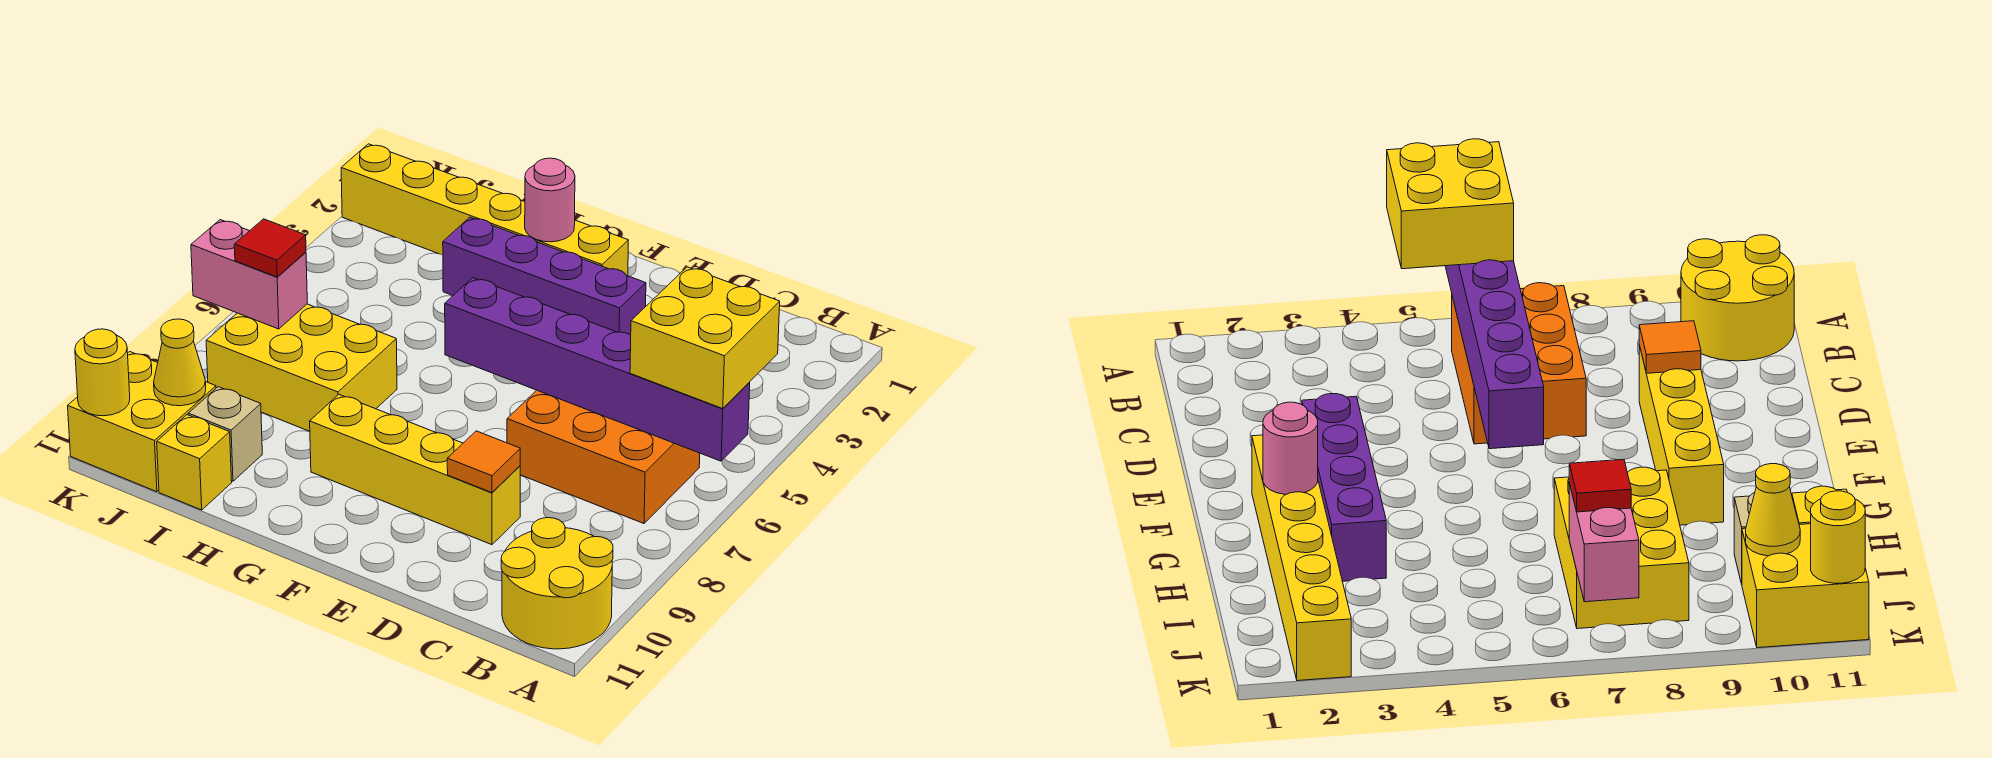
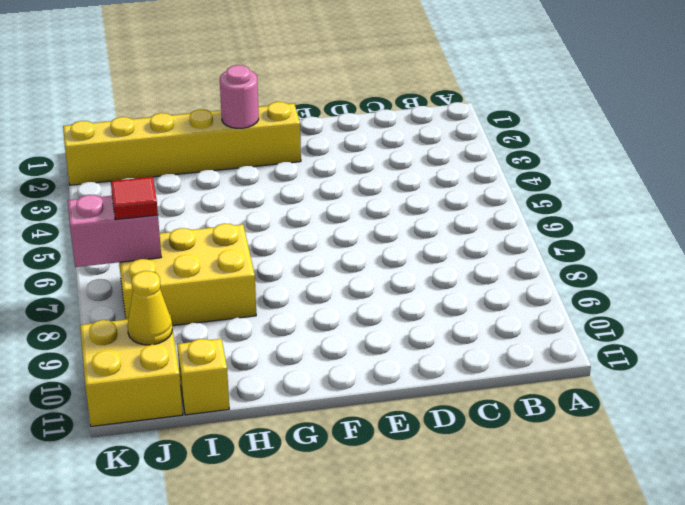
none -> yellow 2x2 round brick [501,518,613,649]
none -> orange 2x3 brick [507,390,700,524]
none -> yellow 1x4 brick [310,394,520,545]

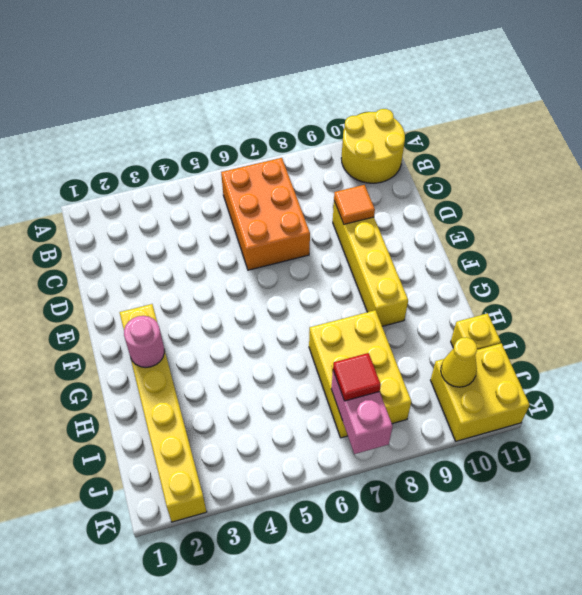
none -> purple 1x4 brick [443,217,646,335]
none -> tan 1x1 brick [188,387,262,481]
none -> purple 1x6 brick [445,278,750,461]

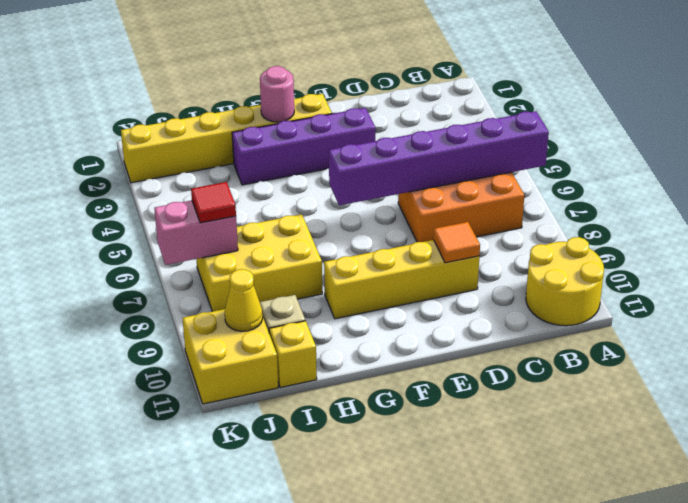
none -> yellow 1x1 round brick [75,329,130,416]
none -> yellow 2x2 brick [630,267,780,409]

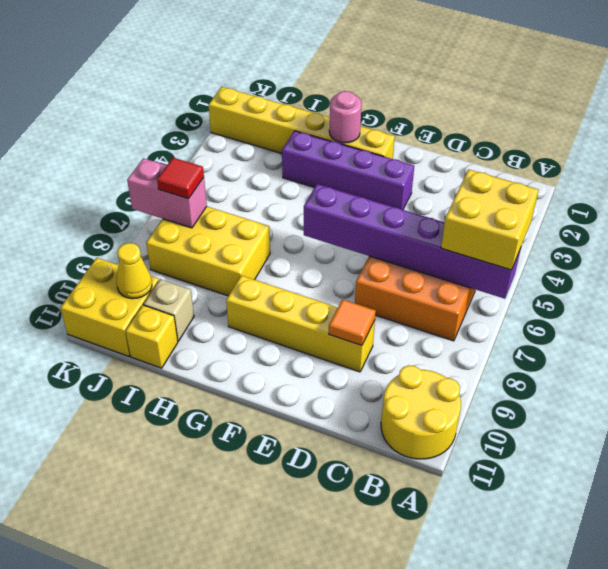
none -> yellow 1x1 round brick [75,329,130,416]

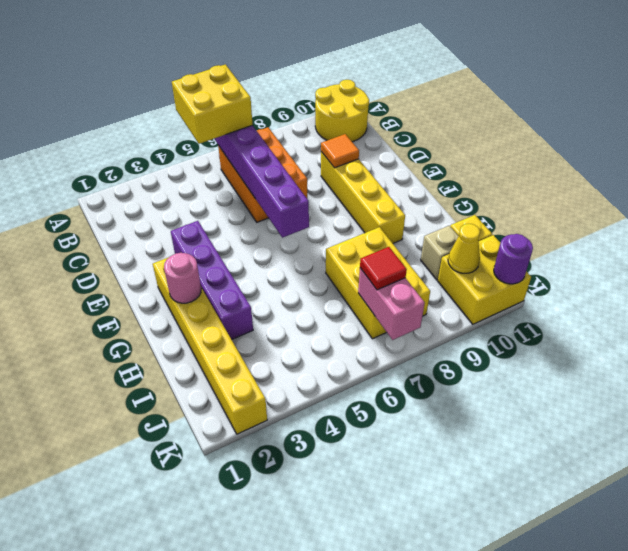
purple 1x1 round brick [494,234,533,284] -> yellow 1x1 round brick [75,329,130,416]

